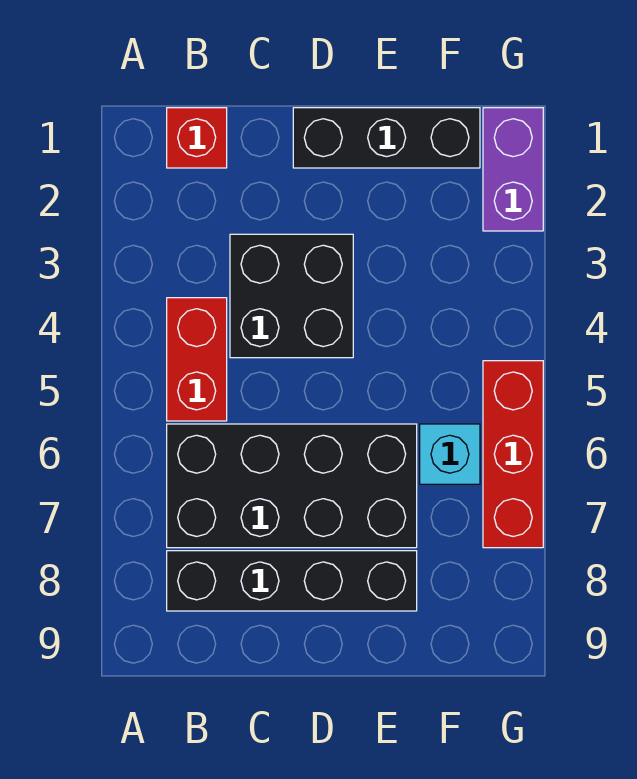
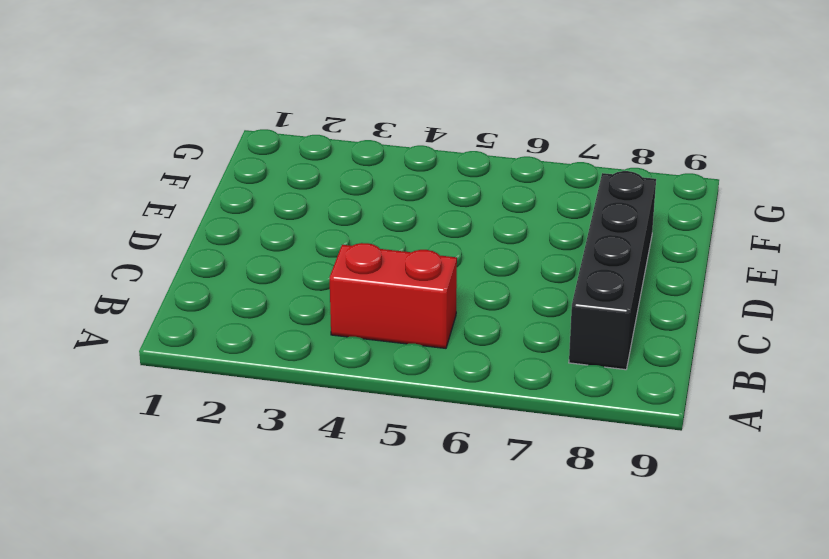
none -> red 1x1 brick [167,108,227,168]
none -> black 2x4 brick [167,424,417,548]

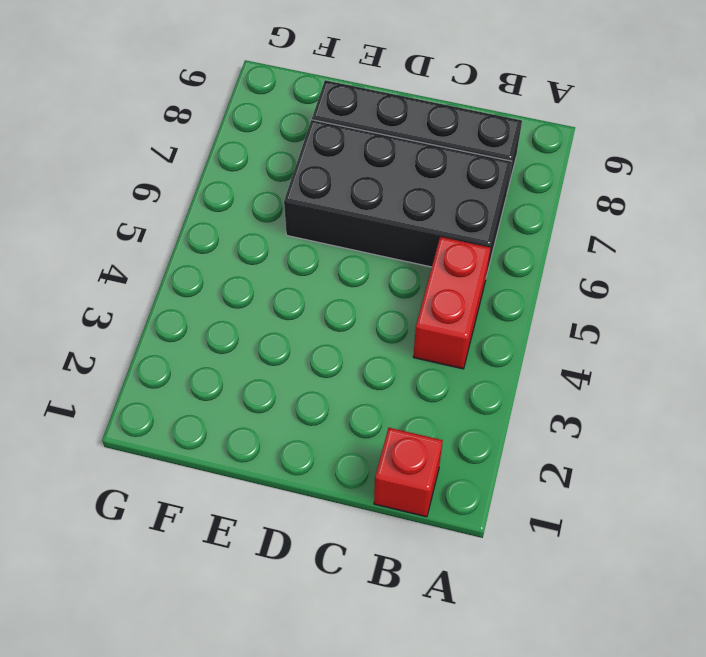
none -> black 2x2 brick [230,234,353,358]
none -> black 1x3 brick [293,108,480,168]

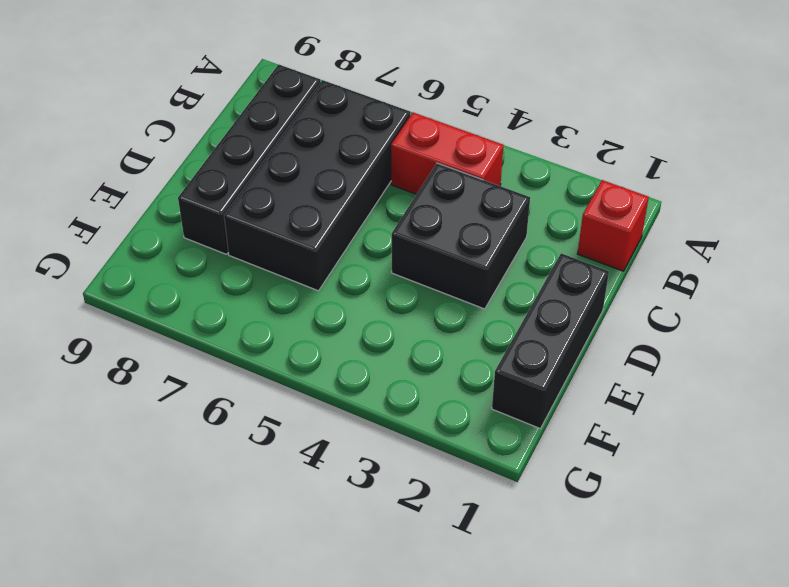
none -> cyan 1x1 brick [420,424,480,484]
none -> purple 1x2 brick [483,108,543,231]

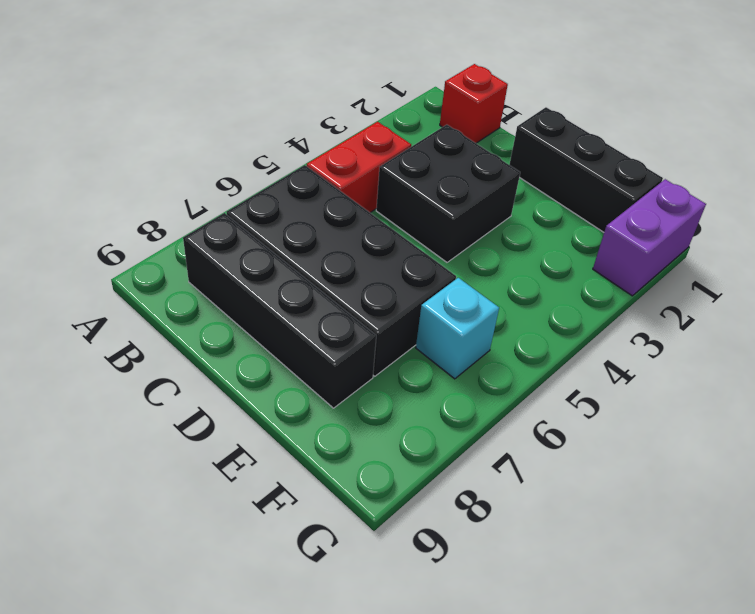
none -> red 1x3 brick [483,361,543,548]

